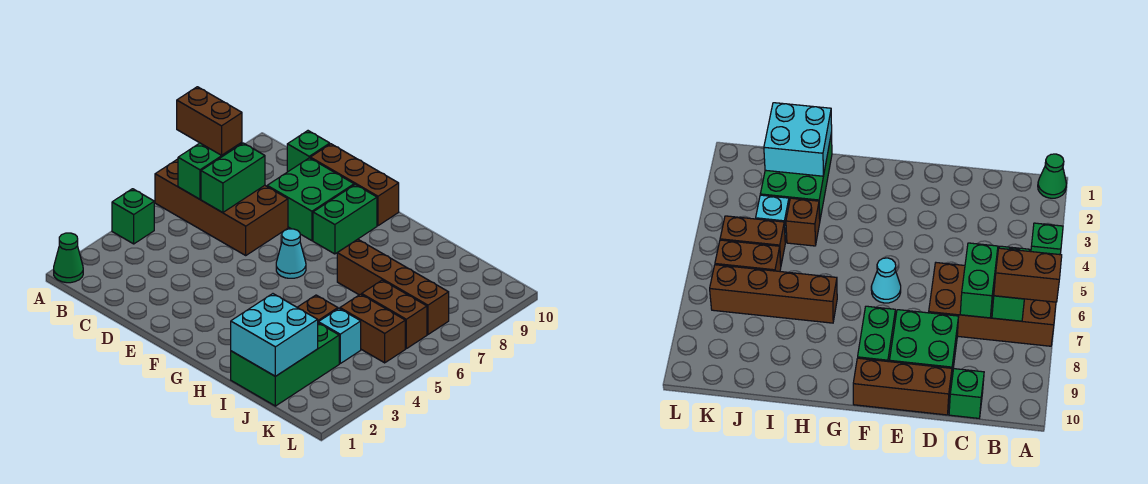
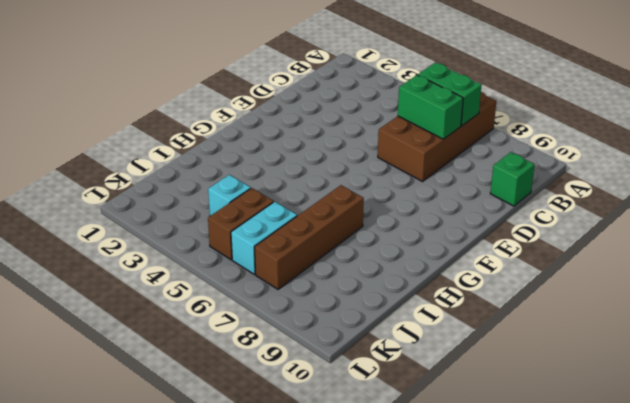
cyan 1x2 brick [231,202,297,274] -> brown 1x2 brick [362,280,427,349]
none -> green 1x1 cone [54,233,83,283]
none -> green 1x1 brick [112,189,154,244]
none -> green 2x2 brick [267,158,354,241]

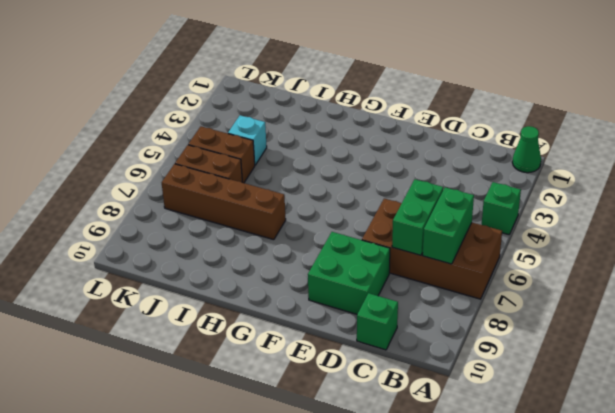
none -> brown 1x3 brick [310,144,399,226]
none -> cyan 1x1 cone [276,229,306,278]
none -> green 1x2 brick [313,185,377,254]

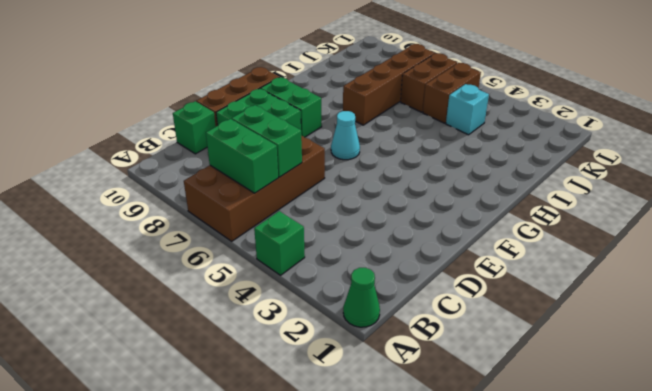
none -> green 2x3 brick [231,323,339,406]
none -> brown 1x1 brick [297,295,338,322]
none -> cyan 2x2 brick [231,294,318,376]

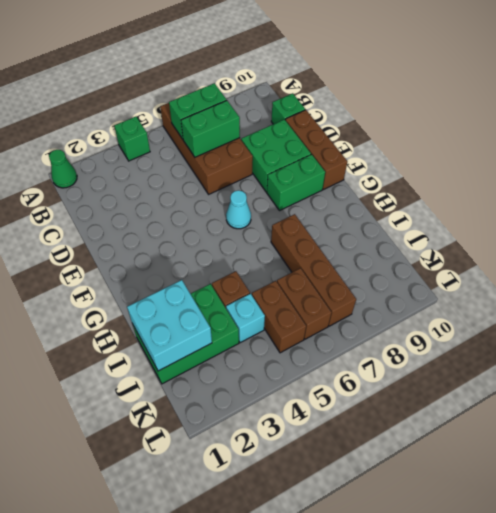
none -> brown 1x2 brick [177,87,242,155]

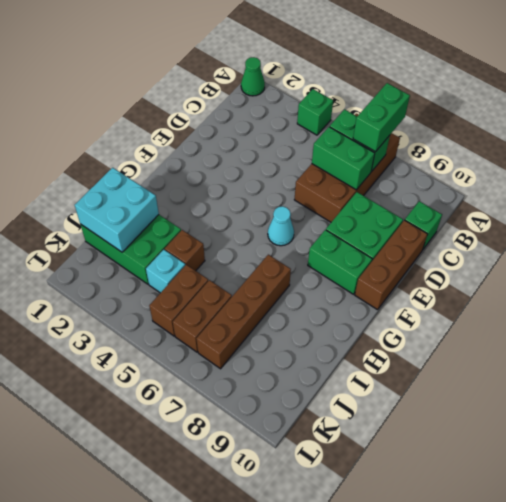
green 1x2 brick [353,83,410,152] -> brown 1x2 brick [177,87,242,155]

